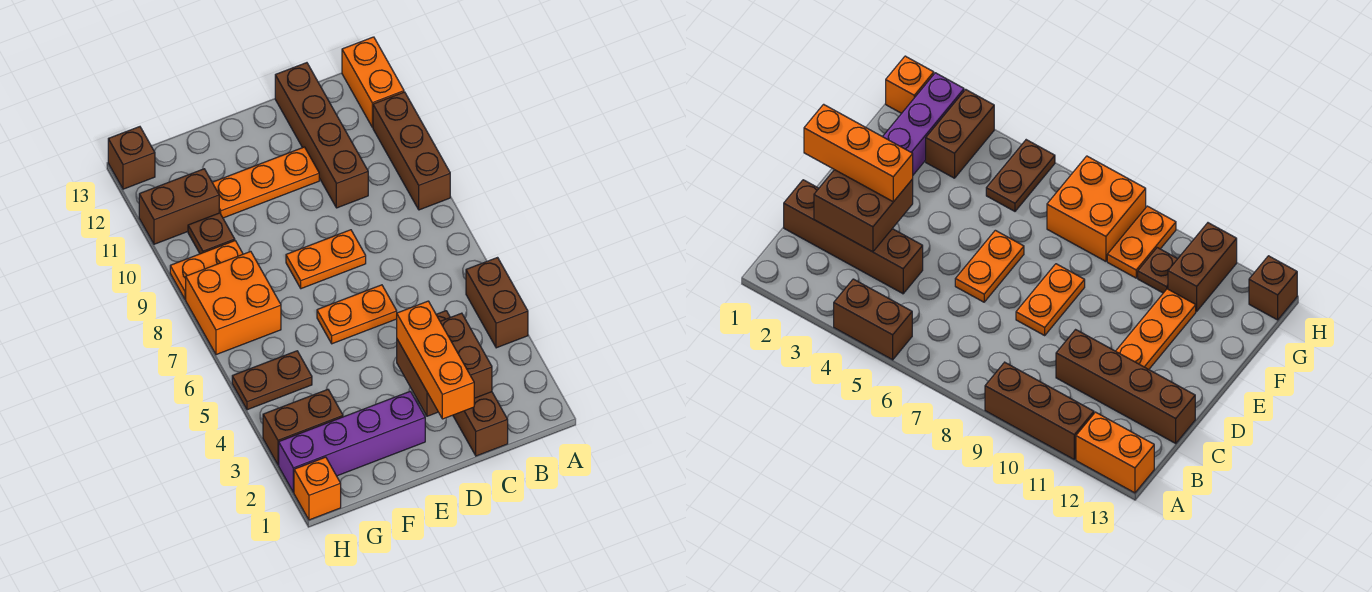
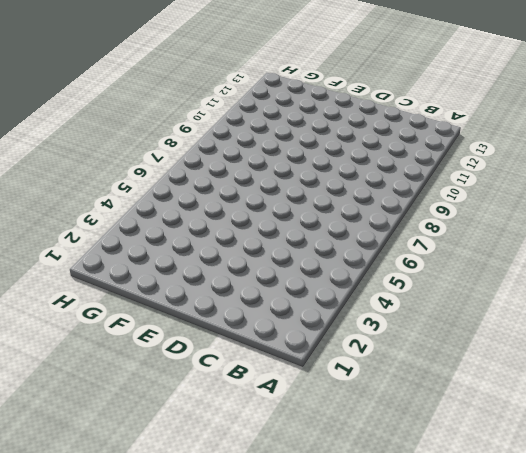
none -> brown 1x2 brick [466,258,528,348]
none -> brown 1x3 brick [373,92,450,210]
none -> orange 1x2 brick [342,37,404,127]

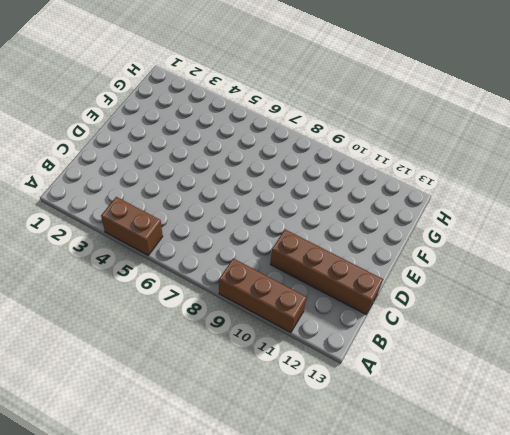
none -> orange 1x2 brick [342,37,404,127]
none -> brown 1x4 brick [436,311,508,456]
none -> orange 1x2 plate [317,285,397,344]

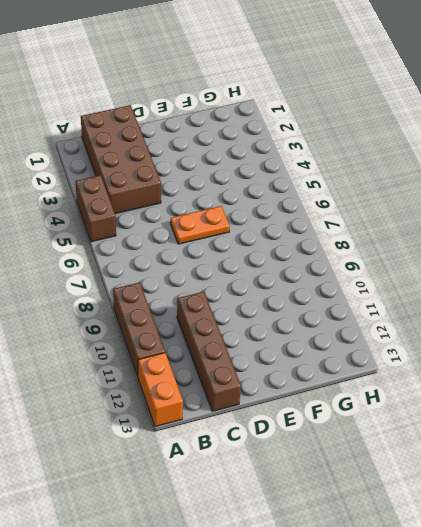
brown 2x4 brick [81,105,161,214] -> brown 1x4 brick [436,311,508,456]
none -> orange 1x2 plate [286,230,366,289]
none -> orange 1x3 plate [212,147,319,218]
none -> purple 1x4 brick [279,391,425,492]

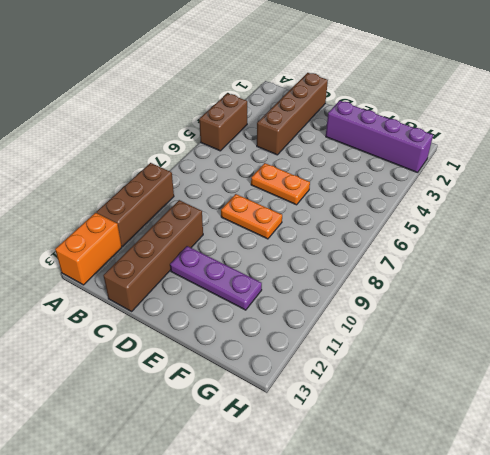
purple 1x3 plate [170,246,262,310] -> orange 1x3 plate [212,147,319,218]
none -> brown 1x2 brick [263,389,343,465]
none -> brown 1x2 plate [232,351,312,410]
none -> orange 2x2 brick [186,251,281,355]

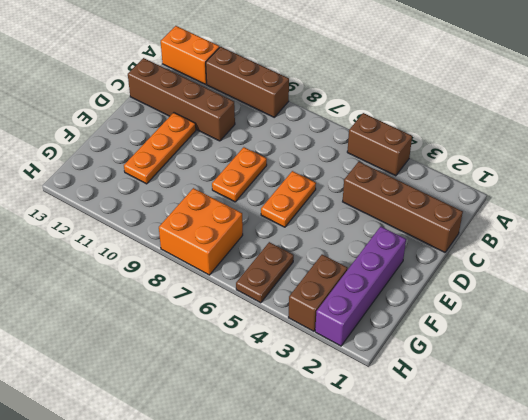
none -> orange 1x2 plate [170,241,243,299]
none -> brown 1x1 plate [188,213,235,254]
none -> brown 1x2 brick [139,169,219,244]

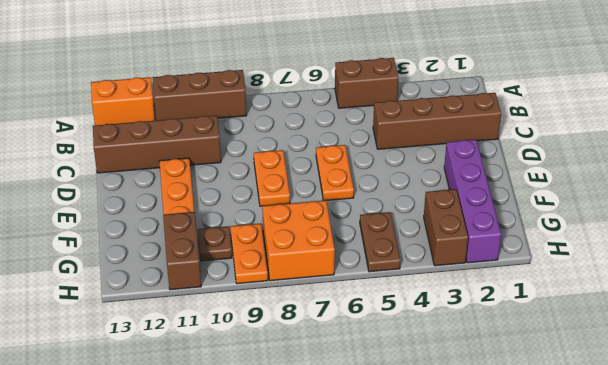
none -> orange 1x1 brick [294,457,341,520]
none -> brown 1x1 brick [108,127,155,189]
none -> brown 2x2 brick [397,313,492,416]

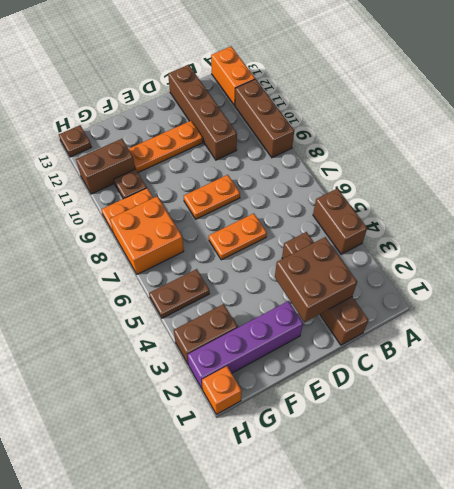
brown 1x1 plate [59,125,91,157] -> brown 1x1 brick [108,127,155,189]
none -> orange 1x3 brick [397,301,474,419]

